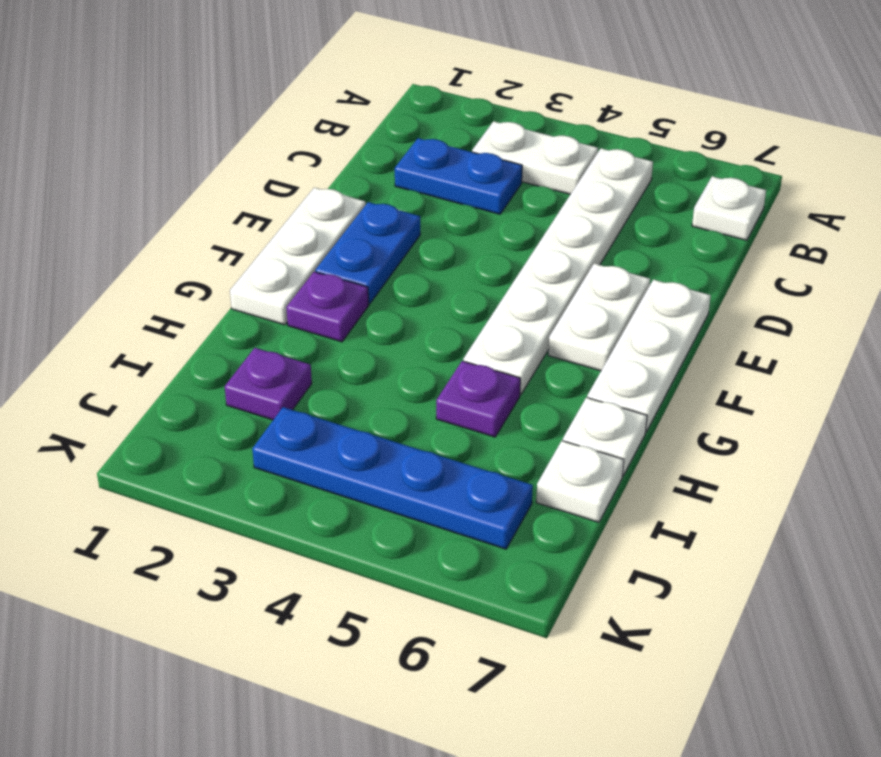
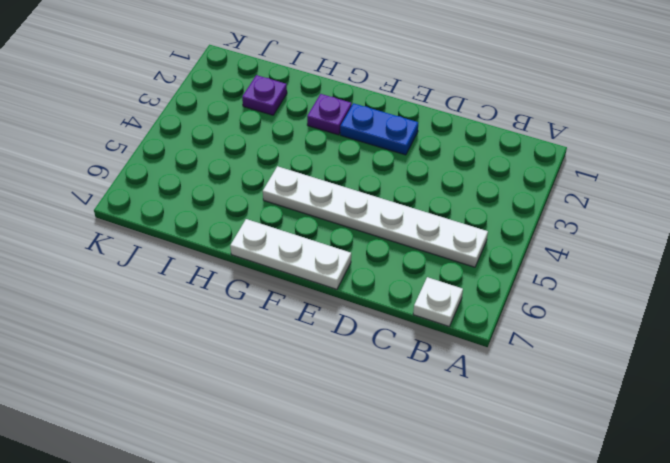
none -> white 1x2 plate [472,121,598,194]
none -> blue 1x2 plate [395,138,522,214]
none -> white 1x3 plate [230,187,366,325]

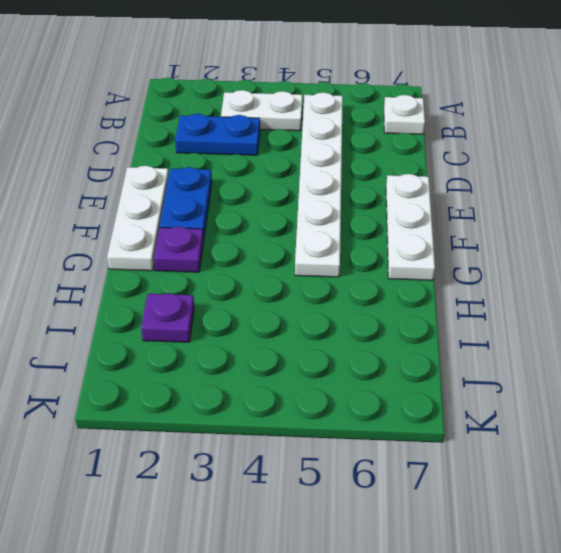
none -> white 1x2 plate [548,263,650,371]
none -> purple 1x1 plate [436,361,520,437]
none -> white 1x1 plate [563,397,647,476]

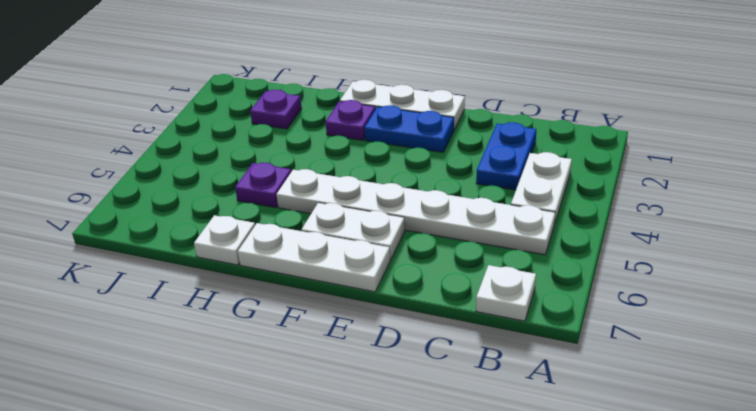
none -> white 1x1 plate [536,441,624,522]
none -> blue 1x4 plate [252,407,533,549]

